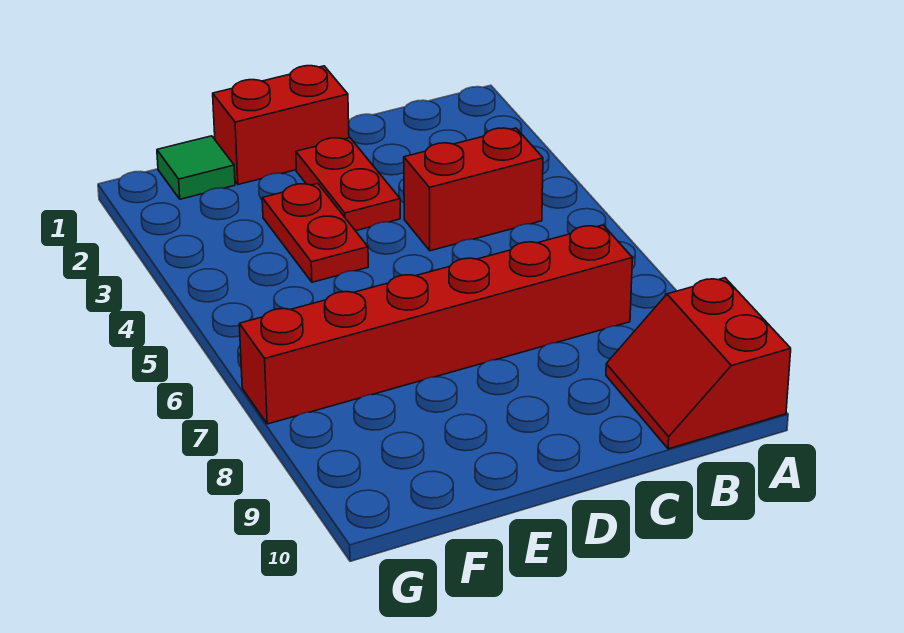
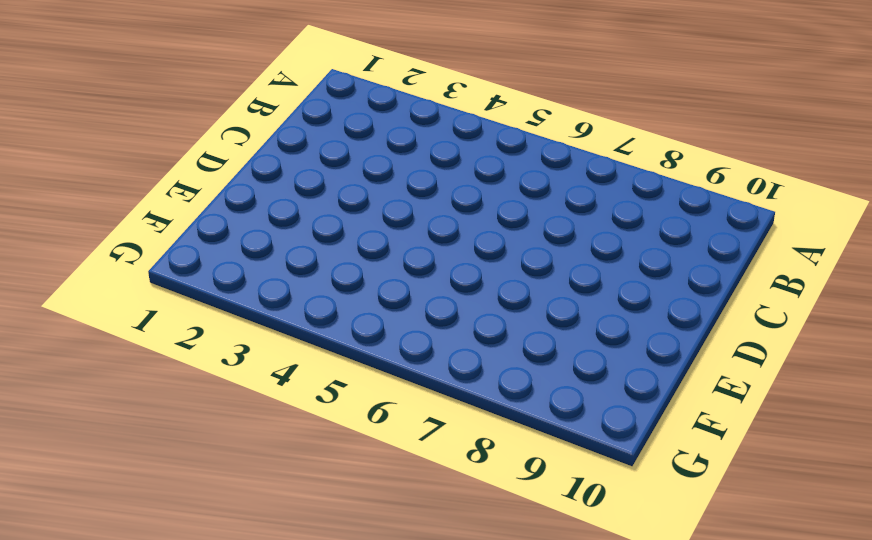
none -> red 2x2 slope [606,278,791,449]
none -> red 1x2 brick [404,128,543,251]

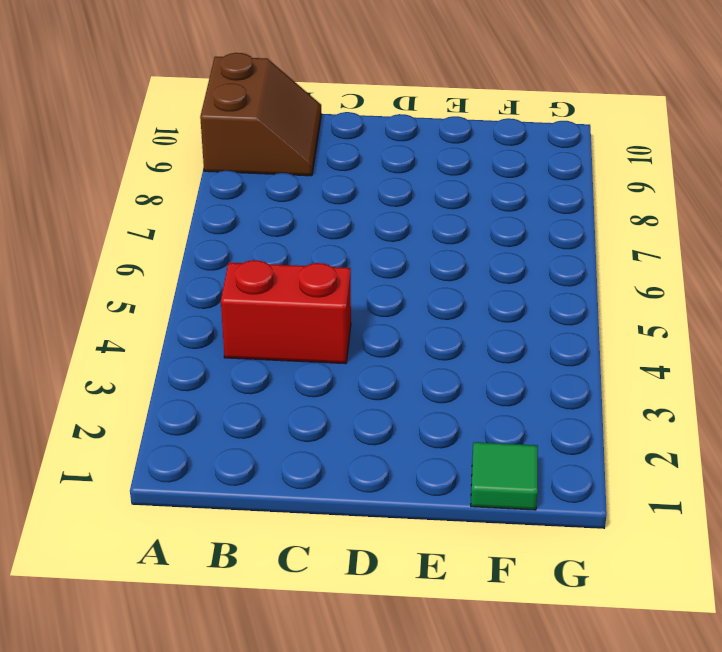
brown 2x2 slope [200,53,321,176] -> red 2x2 slope [606,278,791,449]
none -> red 1x6 brick [239,225,632,424]
none -> red 1x2 brick [213,66,349,185]

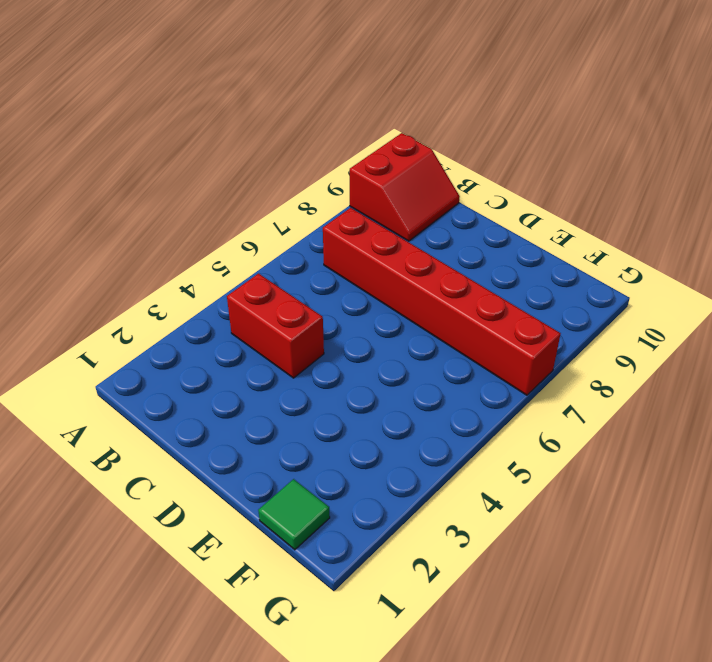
none -> red 1x2 brick [213,66,349,185]
none -> red 1x2 plate [296,138,400,231]

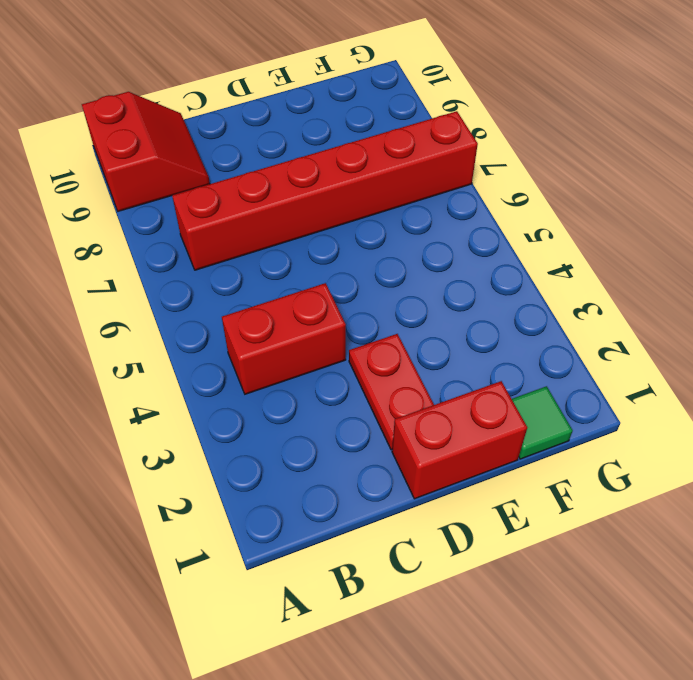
none -> red 1x2 plate [262,183,368,282]

